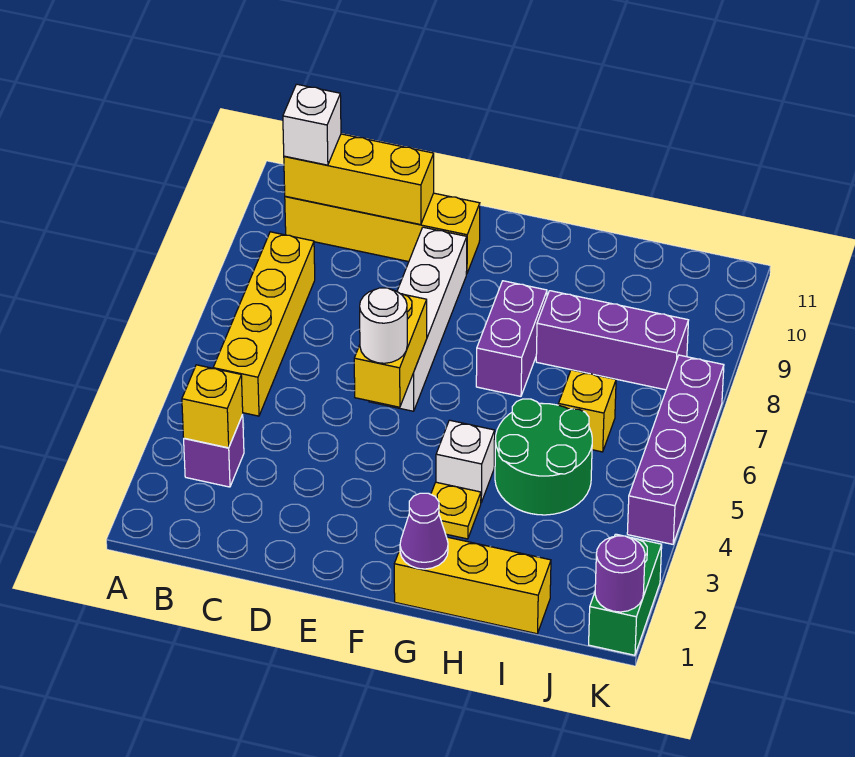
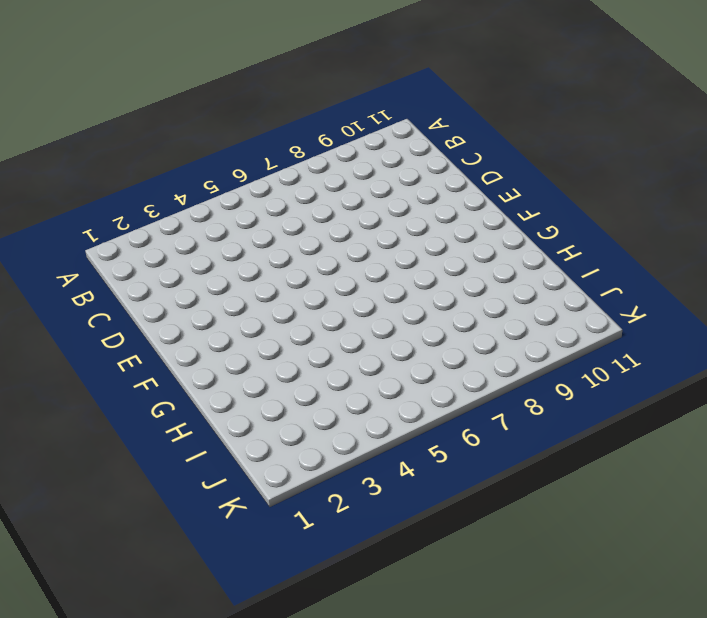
none -> purple 1x1 brick [184,415,244,487]
none -> yellow 1x4 brick [213,232,315,416]
none -> yellow 1x4 brick [285,193,480,274]

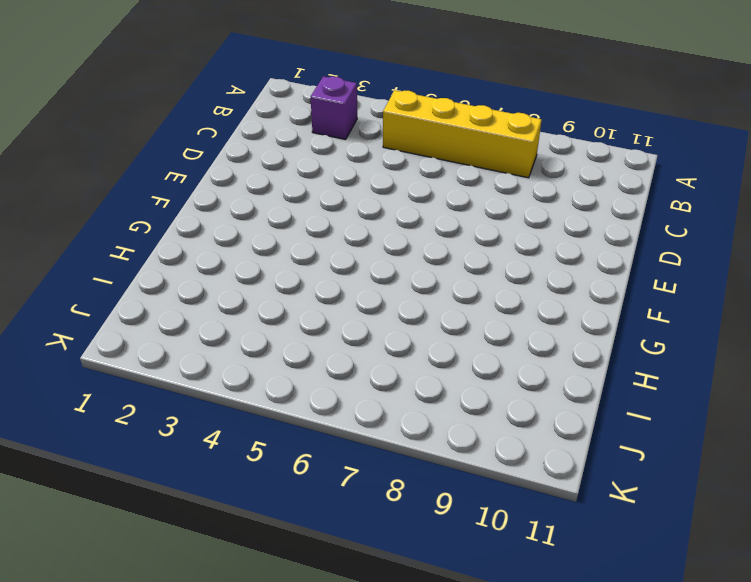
none -> yellow 1x4 brick [285,193,480,274]
none -> white 1x4 brick [369,227,467,411]
none -> yellow 1x3 brick [394,537,551,634]

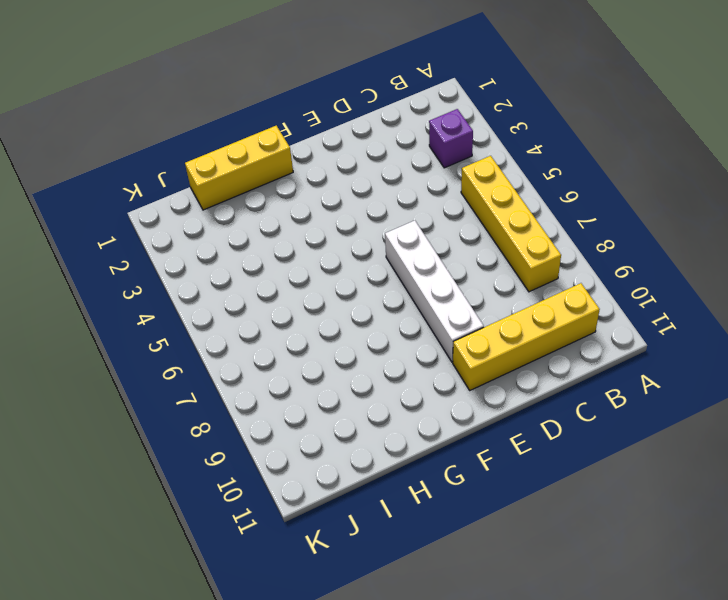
none -> yellow 1x1 plate [431,482,481,539]
none -> white 1x1 brick [436,420,495,502]
none -> purple 1x2 brick [476,281,547,396]

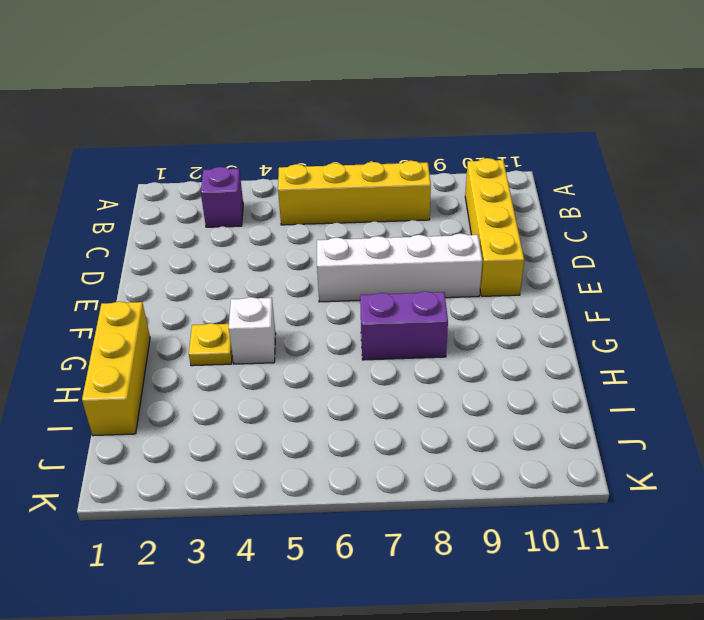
none -> green 2x2 round brick [495,399,592,515]
none -> purple 1x3 brick [536,291,689,390]
none -> yellow 1x1 brick [558,370,616,452]

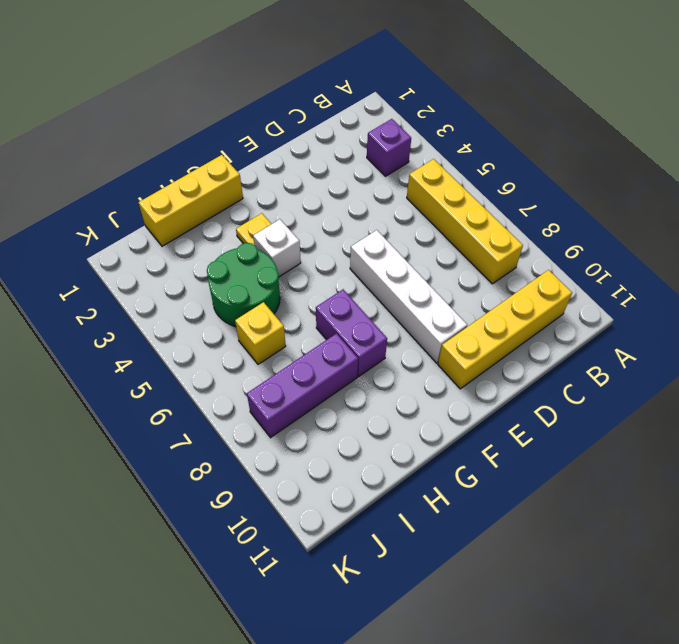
none -> green 1x2 brick [589,534,662,655]
none -> purple 1x4 brick [627,355,724,544]
none -> yellow 1x1 brick [182,365,243,448]

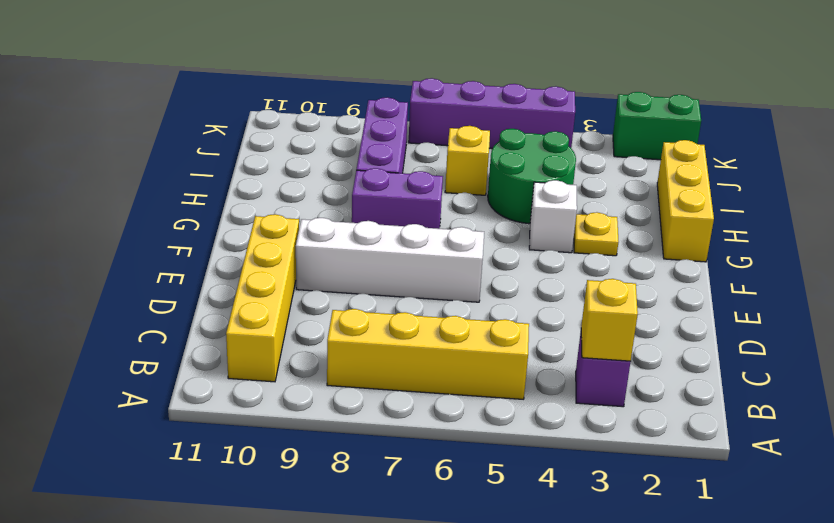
none -> yellow 1x3 brick [284,134,434,225]
none -> yellow 1x2 brick [354,294,427,407]
none -> purple 1x1 cone [400,493,448,569]

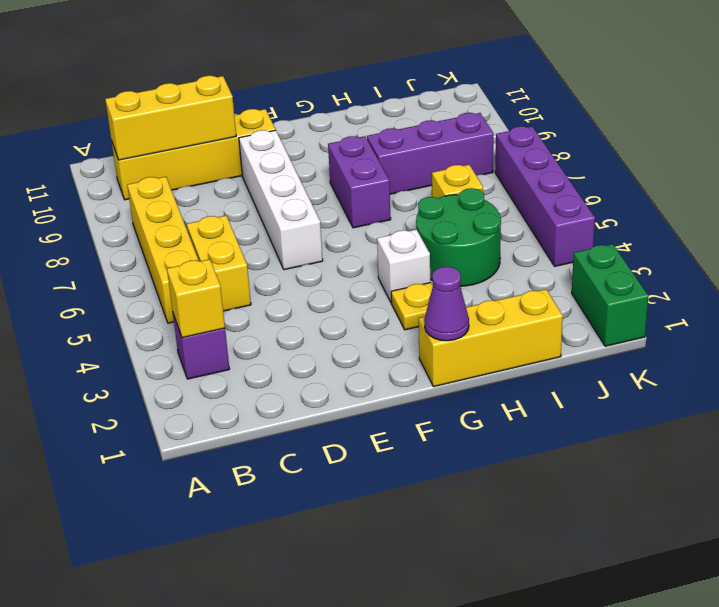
yellow 1x2 brick [187,216,251,311] -> yellow 1x2 brick moved to [354,294,427,407]
none -> purple 1x1 round brick [595,536,645,612]
none -> white 1x1 brick [283,84,341,165]
none -> white 1x1 round brick [360,288,407,363]

